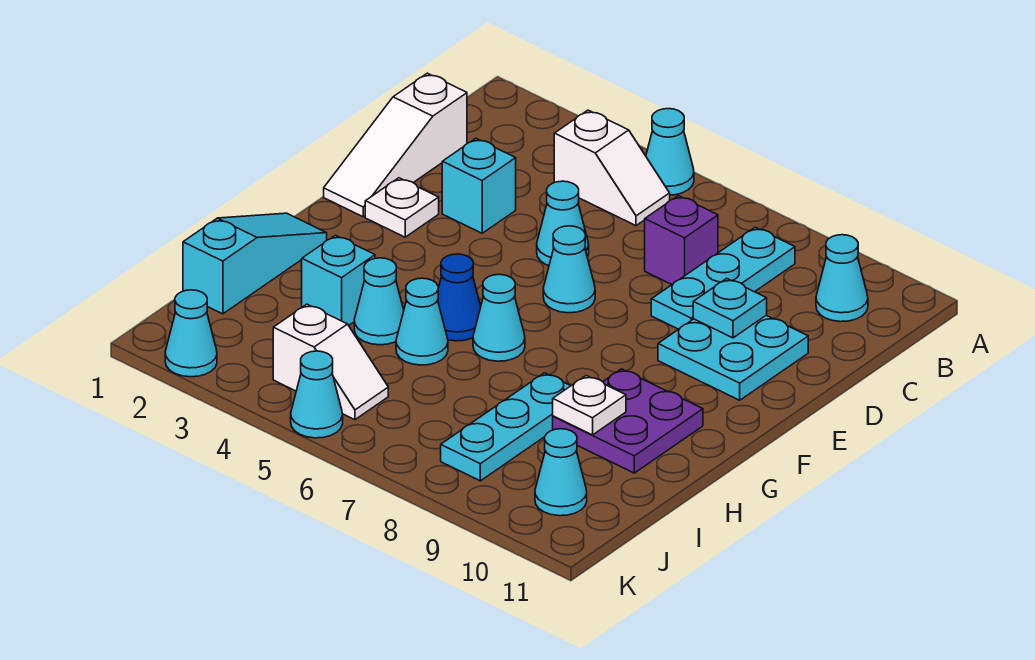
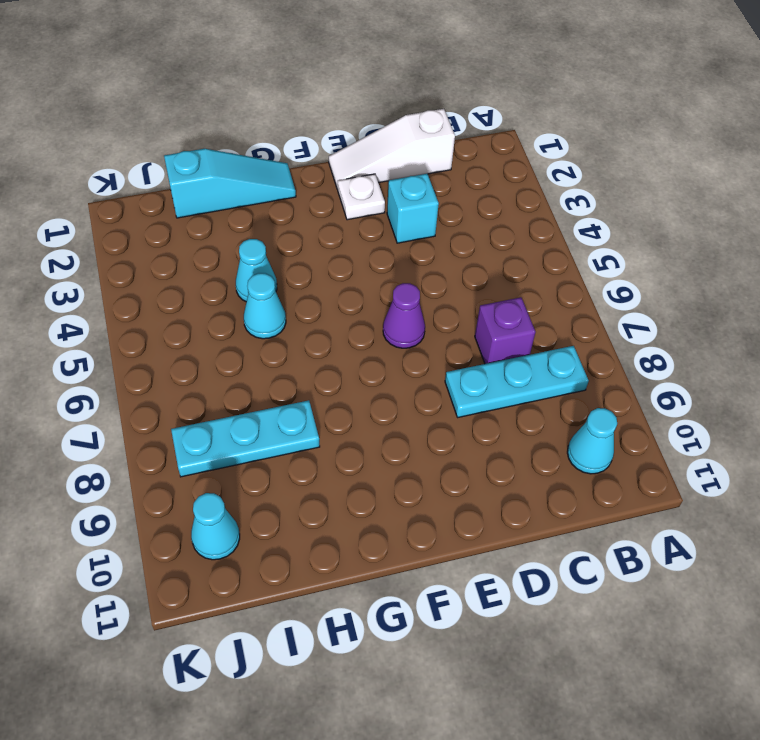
purple 1x1 cone [383,283,425,348] -> cyan 1x1 cone [543,226,595,313]
none -> cyan 1x1 cone [646,109,694,195]
none -> white 1x2 slope [554,110,670,226]
none -> cyan 1x1 cone [537,181,589,266]

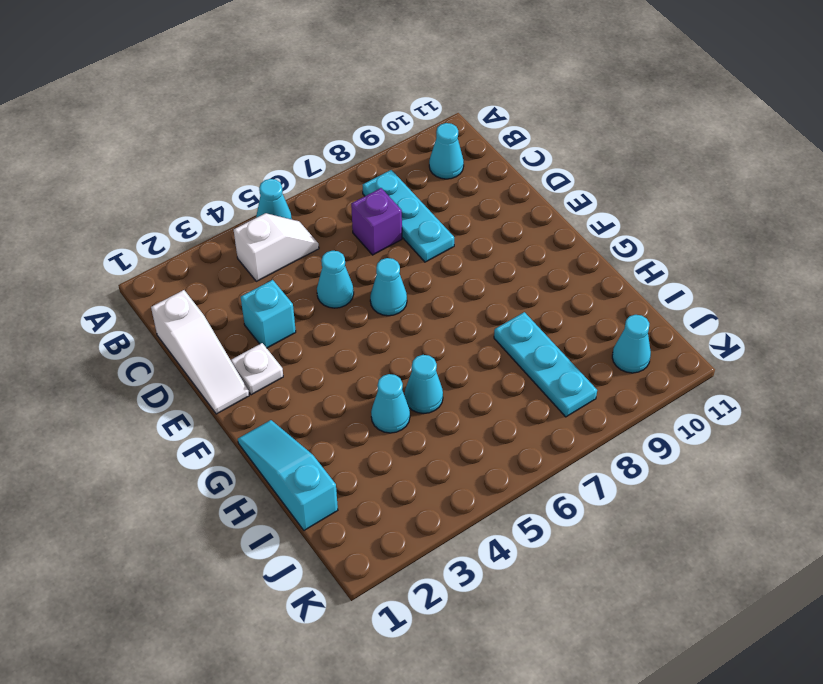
none -> cyan 2x2 plate [658,315,808,400]
none -> blue 1x1 cone [438,254,481,341]
none -> cyan 1x1 cone [473,274,525,361]

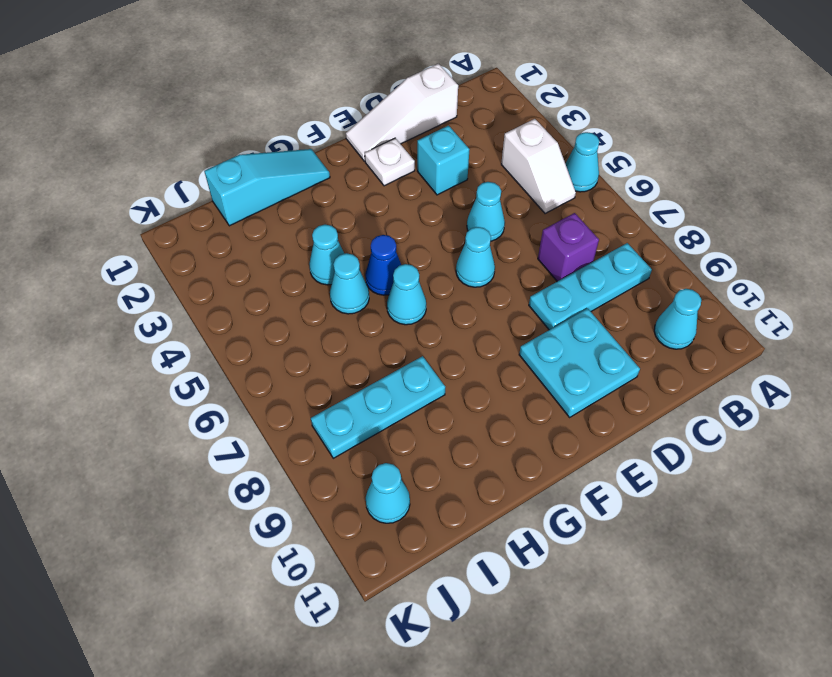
none -> purple 2x2 plate [553,369,703,473]
none -> cyan 1x1 brick [302,235,375,325]
none -> white 1x2 slope [273,304,388,420]

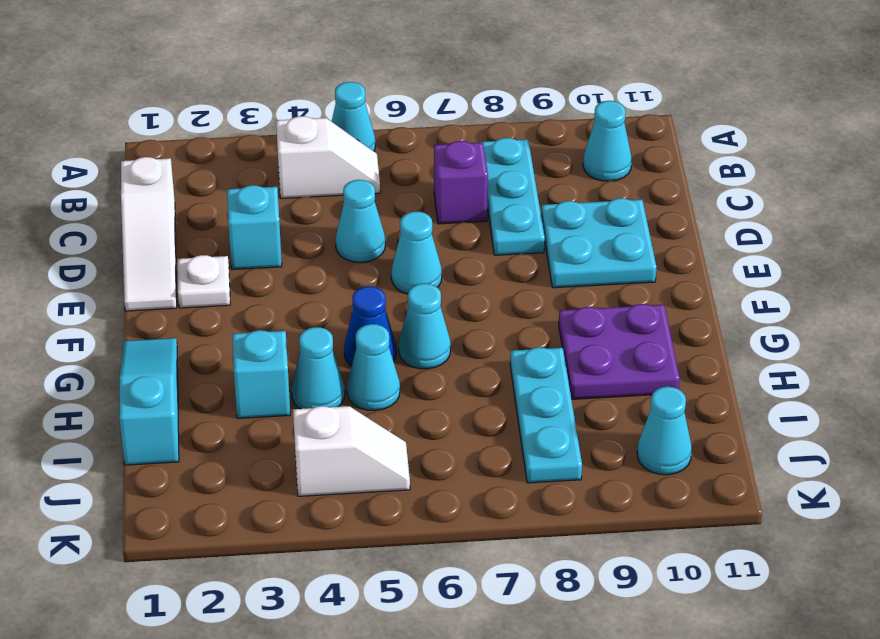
none -> cyan 1x1 cone [165,290,217,377]
none -> cyan 1x1 cone [291,351,343,438]
none -> cyan 1x1 plate [693,278,767,338]

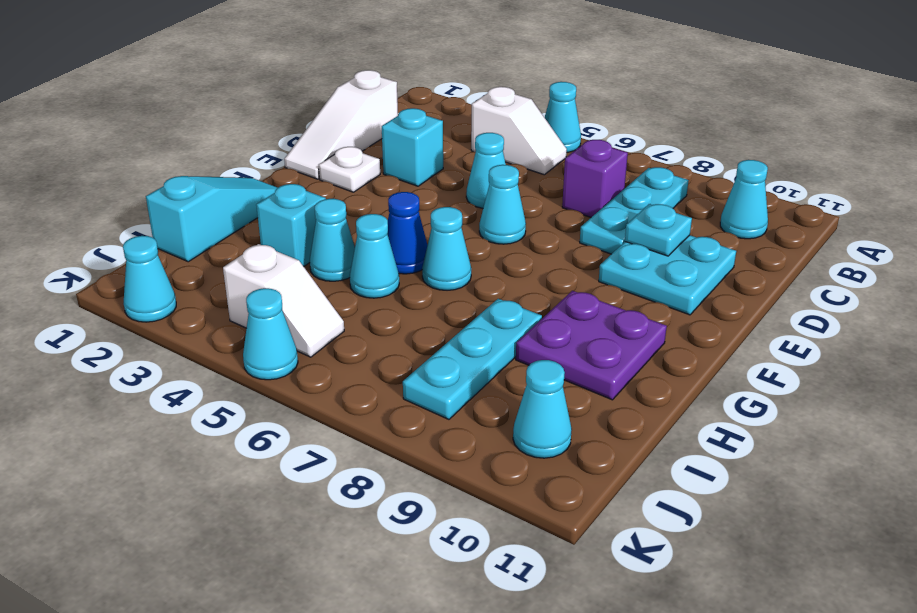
none -> white 1x1 plate [553,376,626,435]

